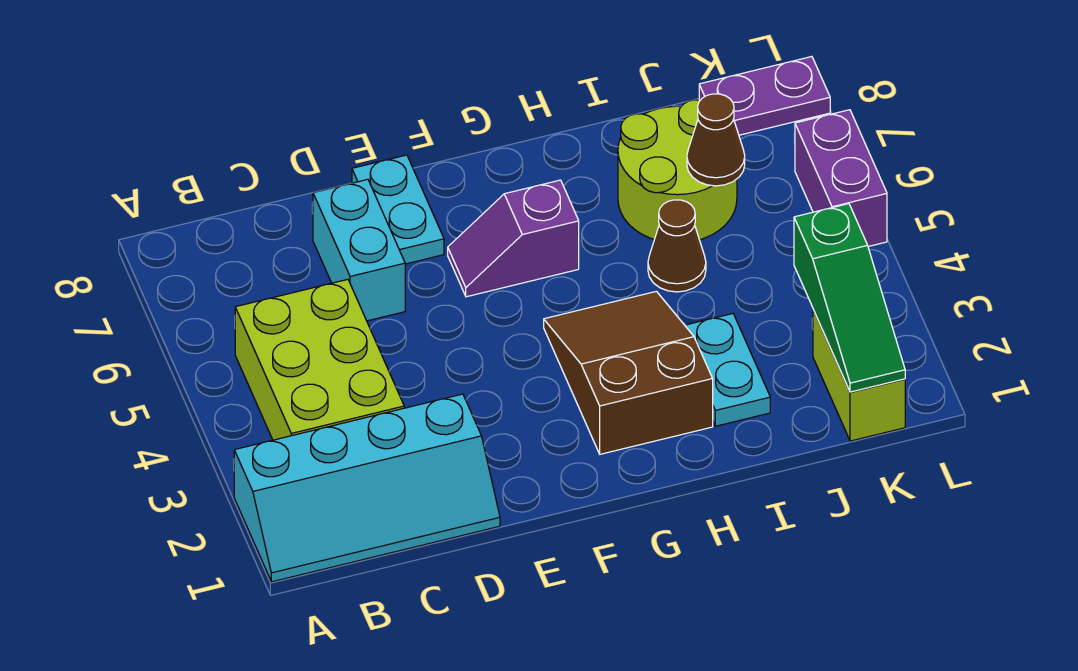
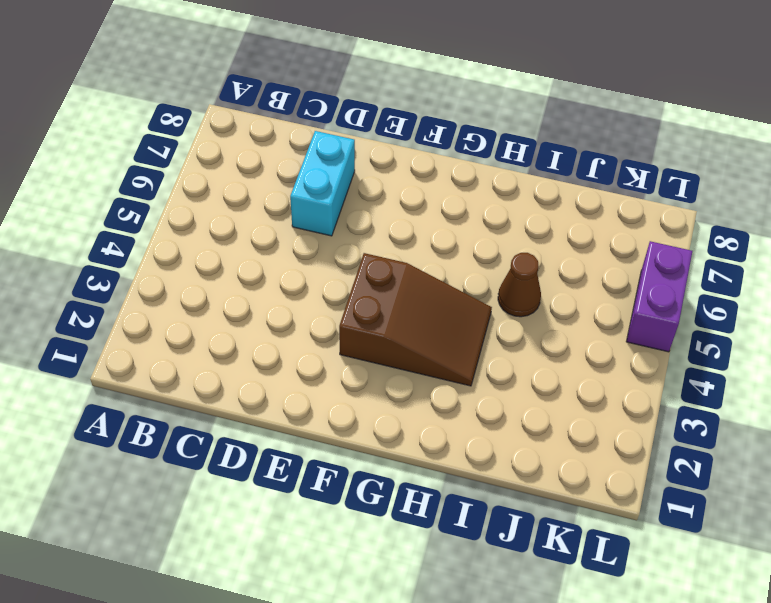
brown 2x3 slope [339,253,492,386] -> brown 2x3 slope turned to [544,291,713,454]
none -> cyan 2x4 slope [234,394,500,582]
none -> lime 2x3 brick [235,279,404,440]
none -> cyan 1x2 plate [352,155,444,264]

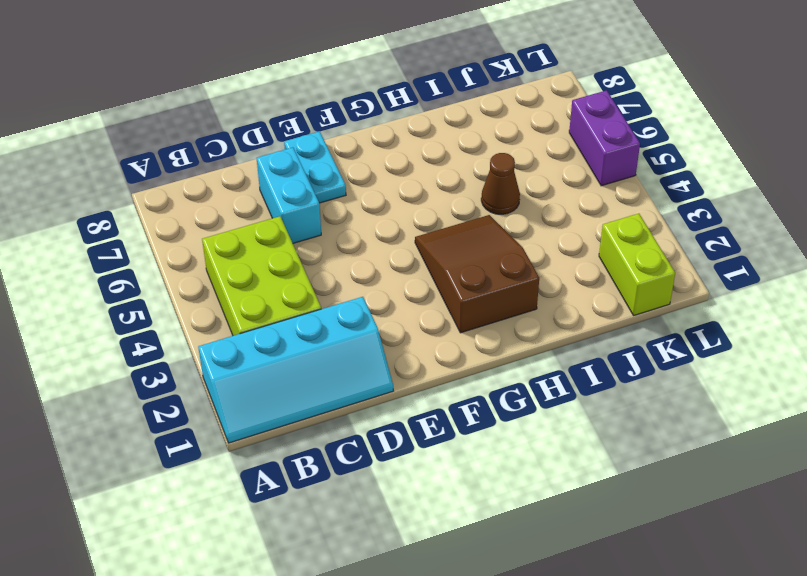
none -> purple 1x2 slope [448,180,579,297]
none -> cyan 1x2 plate [685,314,770,426]
none -> lime 2x2 round brick [618,100,737,240]

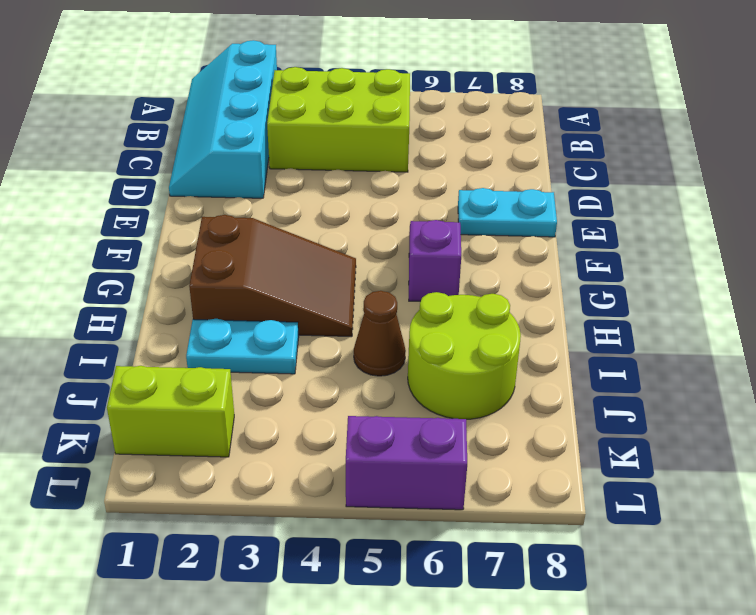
none -> cyan 1x2 brick [313,179,405,321]
none -> purple 1x2 plate [699,57,830,135]
none -> brown 1x1 cone [687,94,745,186]

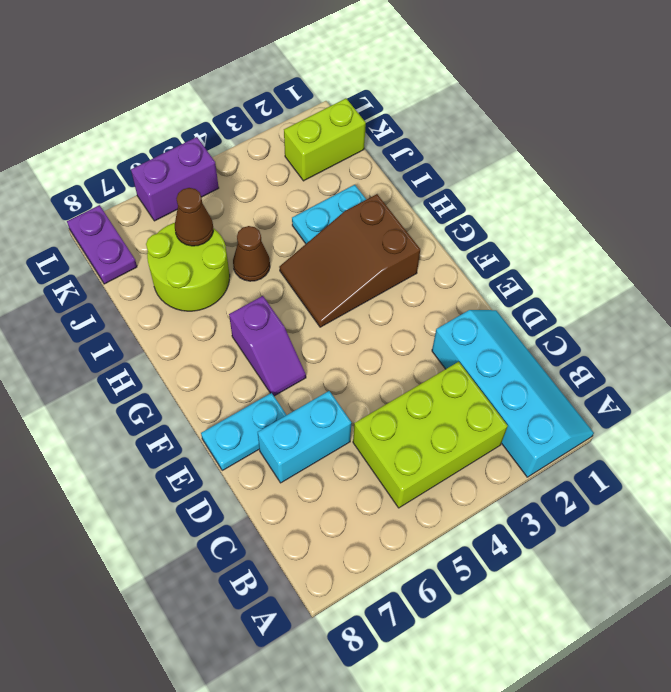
none -> green 1x3 slope [794,204,905,392]

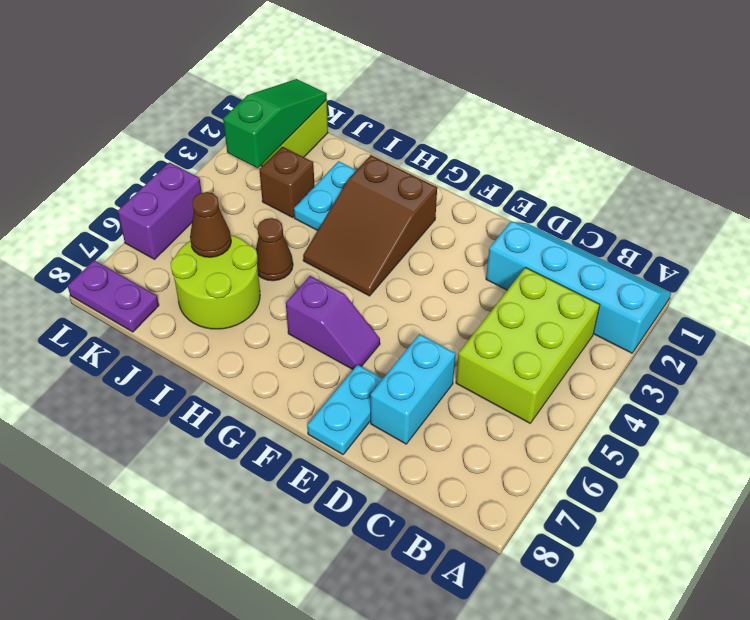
brown 1x1 brick [260,147,314,218] -> none

